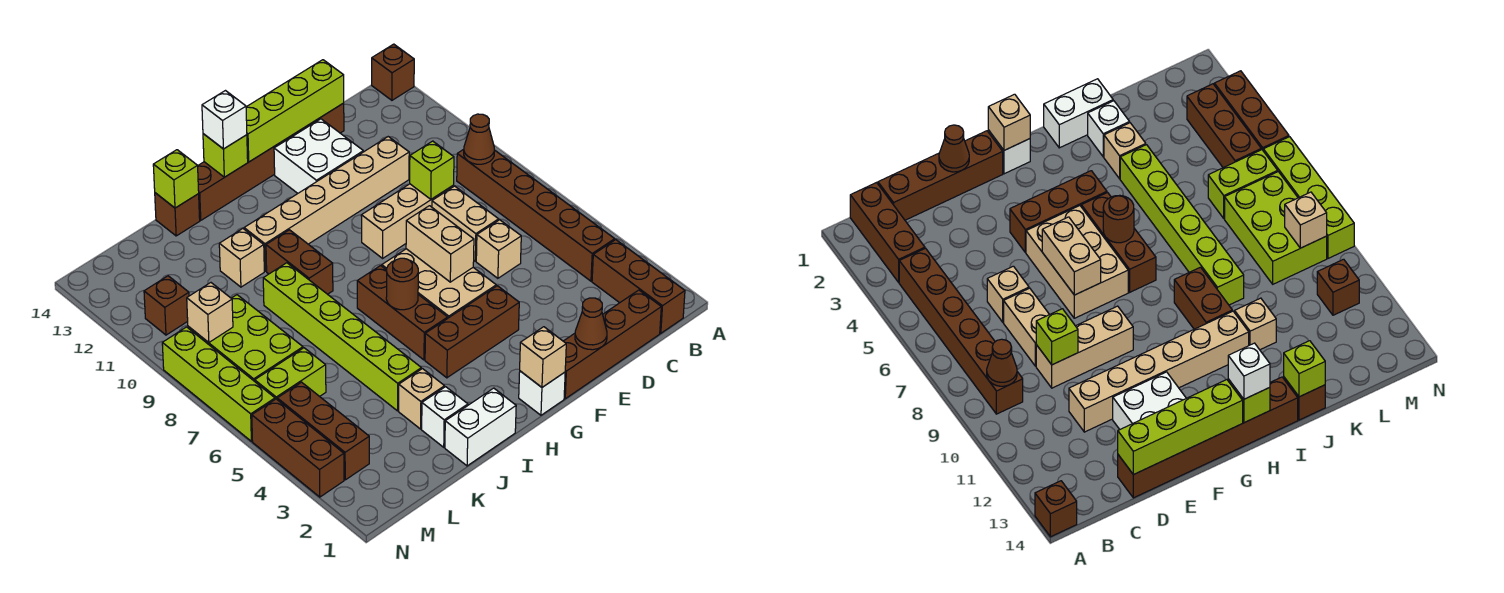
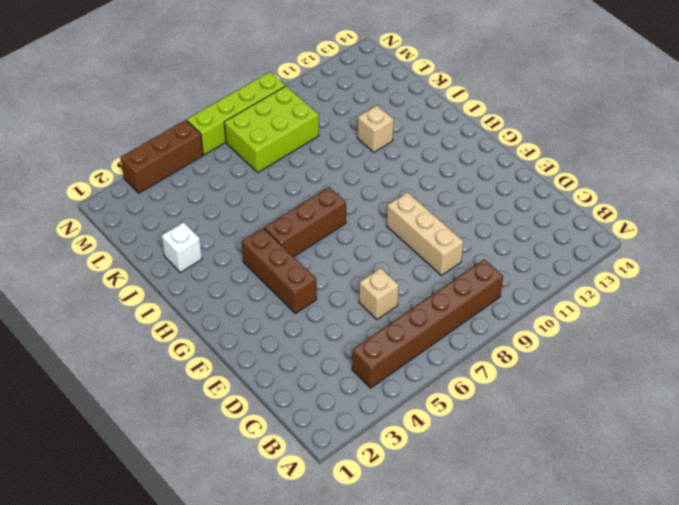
none -> brown 1x1 brick [372,44,414,100]
none -> brown 1x3 brick [592,240,685,333]
none -> brown 1x4 brick [564,290,661,399]
none -> tan 1x2 brick [432,186,499,261]

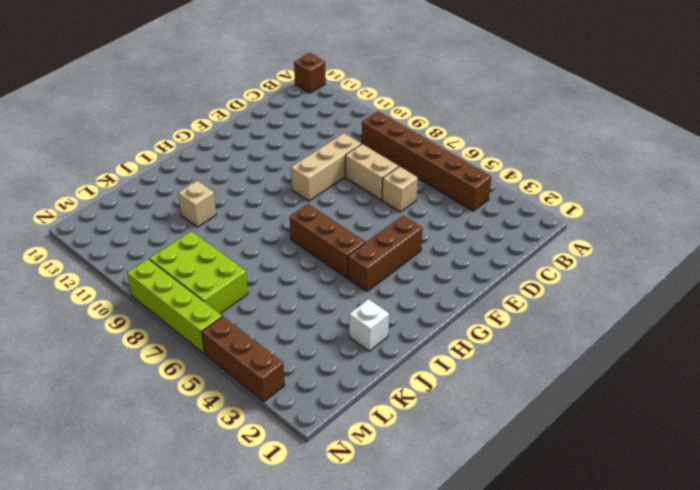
none -> brown 1x3 brick [592,240,685,333]
none -> brown 1x4 brick [564,290,661,399]
none -> tan 1x6 brick [244,137,409,271]
none -> brown 1x6 brick [198,103,344,220]

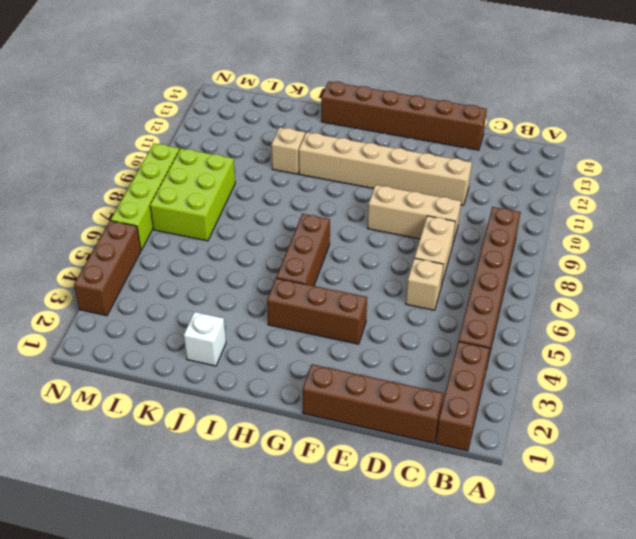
none -> brown 1x1 brick [372,44,414,100]
none -> white 2x2 brick [274,119,363,193]
none -> tan 2x3 brick [382,249,496,318]
none -> white 1x1 brick [519,371,565,415]

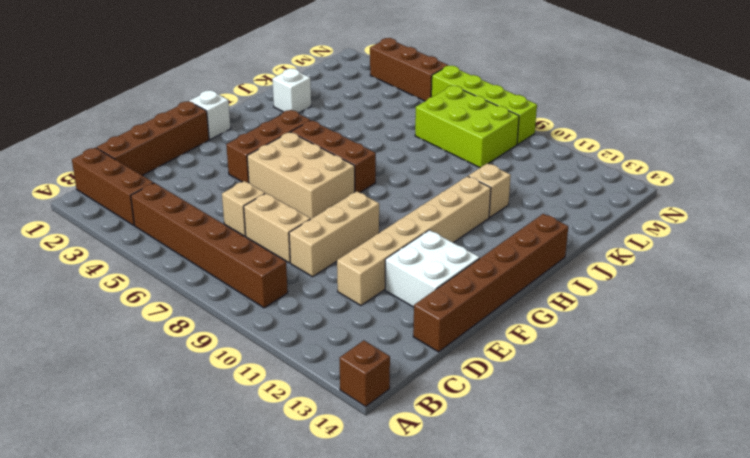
none -> white 1x2 brick [445,388,516,466]
none -> brown 1x2 brick [266,230,333,294]
none -> tan 1x1 brick [399,369,445,429]
none -> lime 1x6 brick [263,263,421,411]

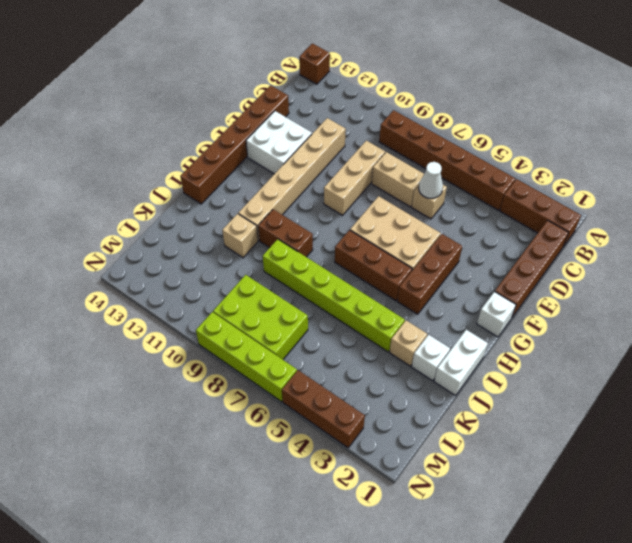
white 1x1 cone [419,162,443,198] -> none
none -> brown 1x1 brick [155,193,200,236]
none -> lime 1x2 brick [255,348,326,399]
none -> brown 1x3 brick [277,382,369,480]
none -> brown 1x1 brick [144,276,189,335]

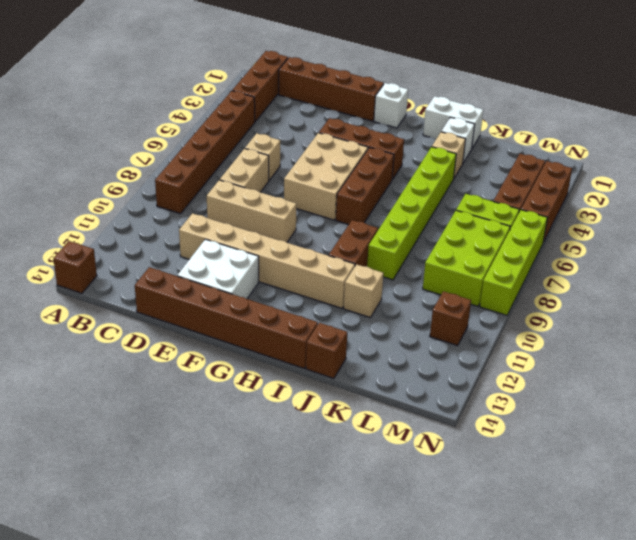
none -> brown 1x1 cone [464,114,494,164]
none -> lime 1x1 brick [410,141,454,199]
none -> lime 1x4 brick [246,60,344,162]
none -> brown 1x1 cone [575,298,607,350]

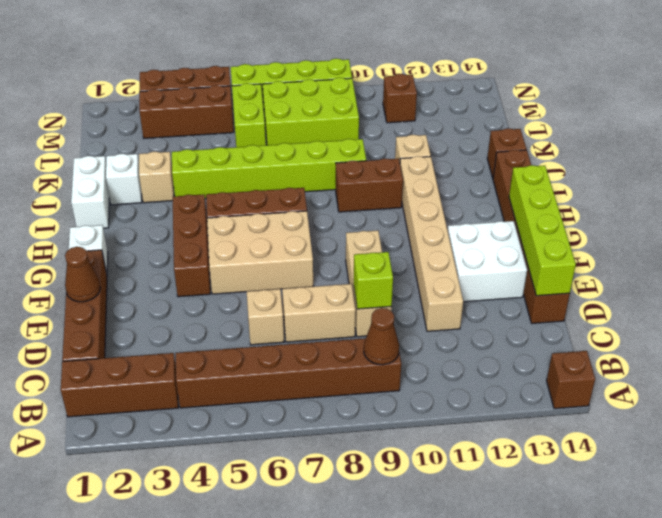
none -> tan 1x2 brick [406,206,474,282]
none -> tan 1x1 brick [520,327,566,387]
none -> brown 1x1 round brick [386,258,418,310]
none -> lime 1x1 brick [203,134,248,177]

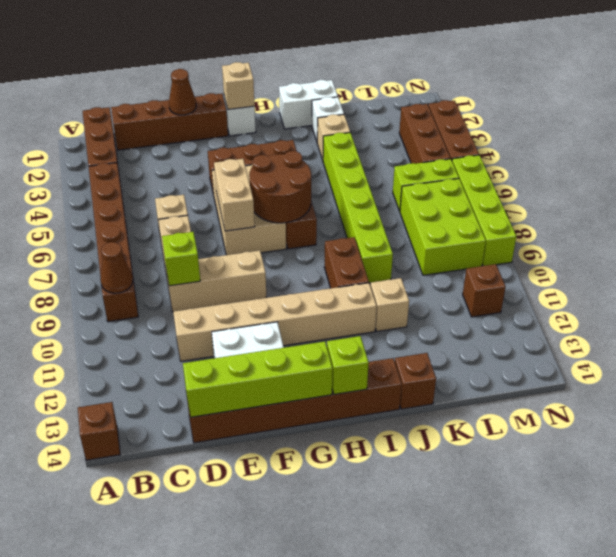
brown 2x2 round brick [249,151,311,223] -> brown 1x1 round brick [386,258,418,310]
none -> lime 1x1 brick [153,150,199,208]
none -> tan 1x1 brick [187,283,233,342]
none -> white 1x1 brick [202,91,247,149]

